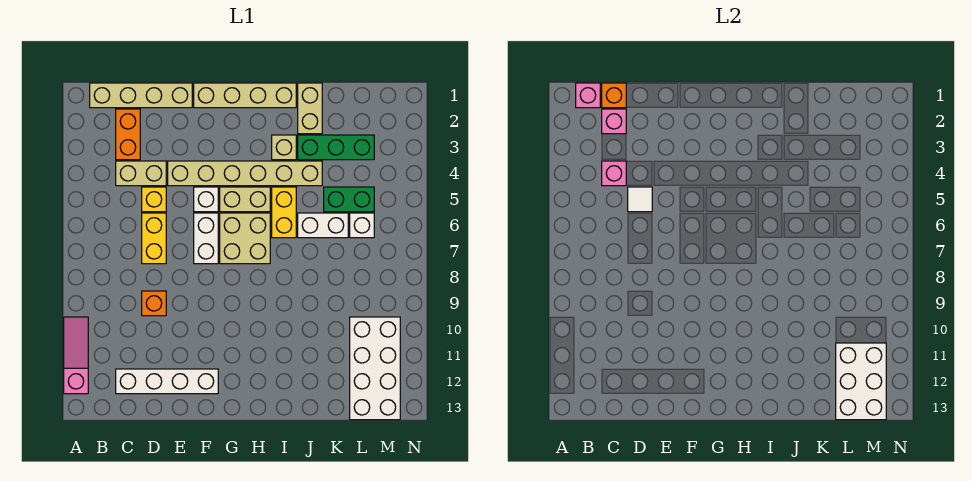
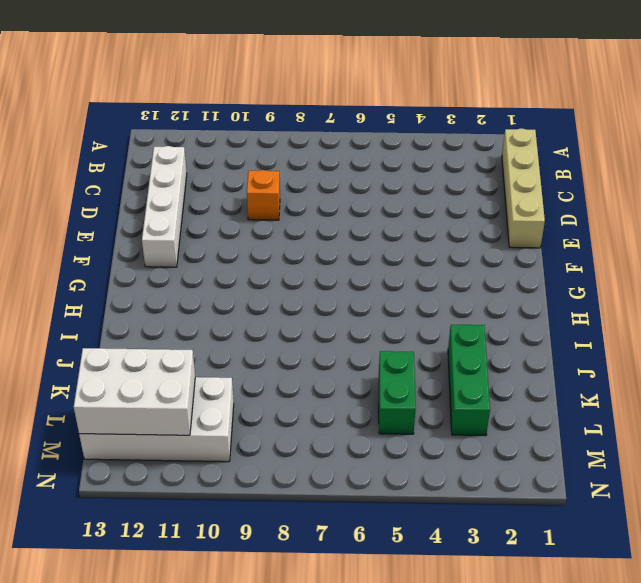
none -> pink 1x3 slope [64,317,88,394]
none -> orange 1x2 brick [116,109,140,160]
none -> tan 1x2 brick [116,161,166,186]

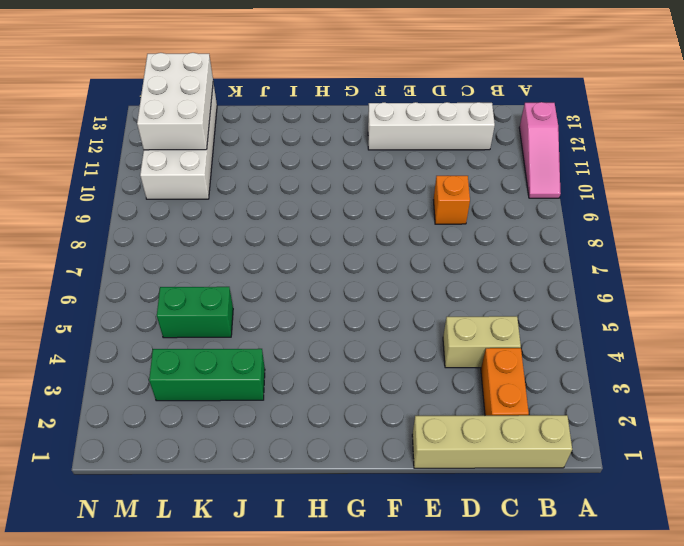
none -> yellow 1x1 brick [142,187,166,212]
none -> yellow 1x2 brick [142,213,166,264]
none -> tan 1x6 brick [168,161,322,186]

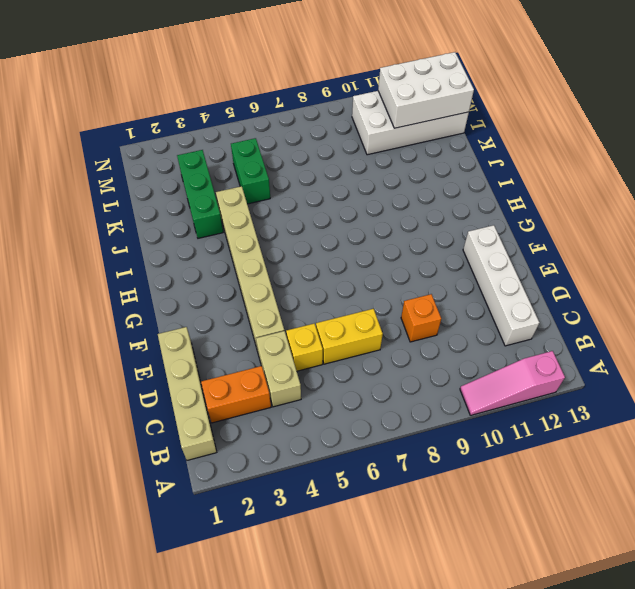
none -> tan 1x4 brick [194,83,296,108]
none -> white 1x1 brick [194,187,218,212]
none -> white 1x2 brick [194,213,218,264]

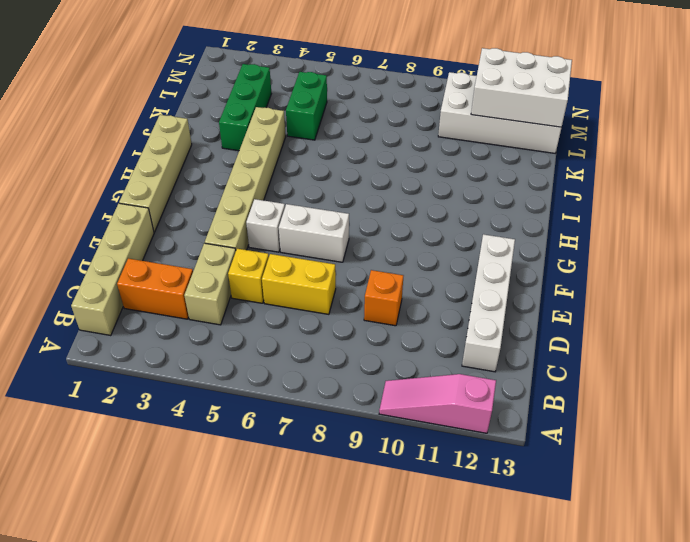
none -> tan 1x2 brick [220,187,270,212]
none -> tan 2x2 brick [220,213,270,264]
none -> tan 1x1 brick [272,135,296,160]

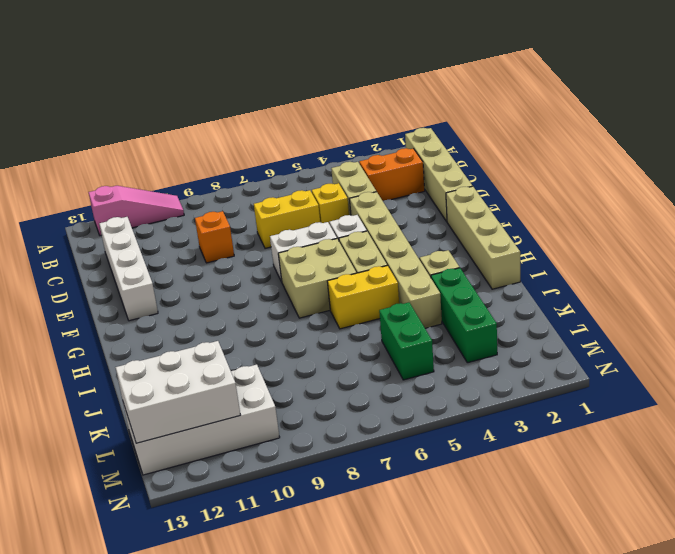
none -> tan 1x2 brick [298,83,322,134]
none -> white 1x2 brick [298,213,348,238]
none -> white 1x1 brick [350,213,374,238]

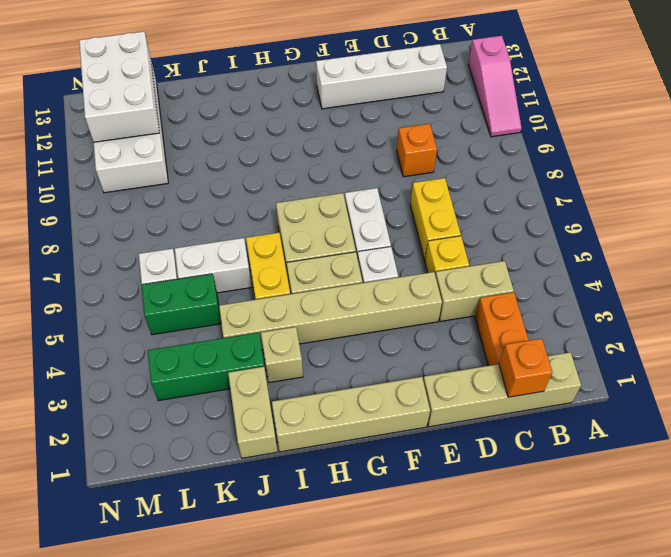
none -> pink 1x1 brick [576,83,600,108]
none -> pink 1x1 brick [602,109,626,134]
none -> pink 1x1 brick [602,161,626,186]

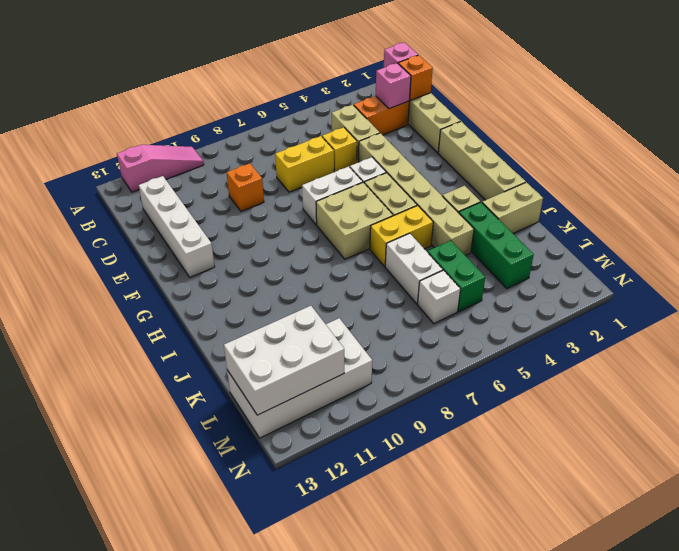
none -> pink 1x1 brick [602,161,626,186]
none -> white 1x1 tile [628,187,652,212]

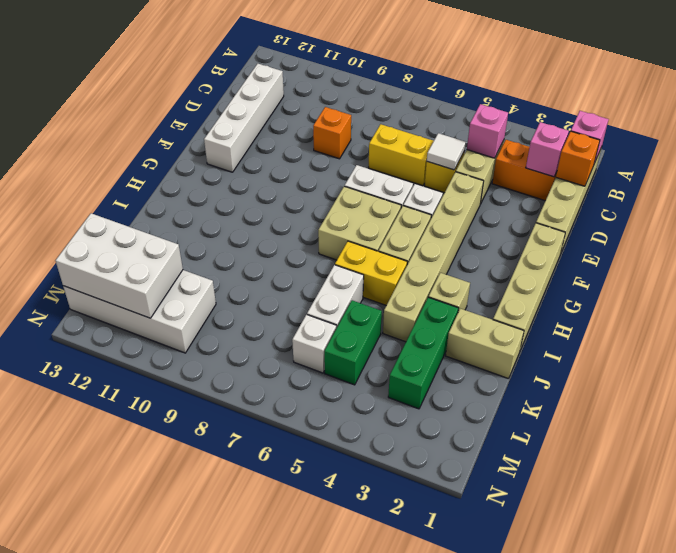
none -> pink 1x3 slope [64,317,88,394]

